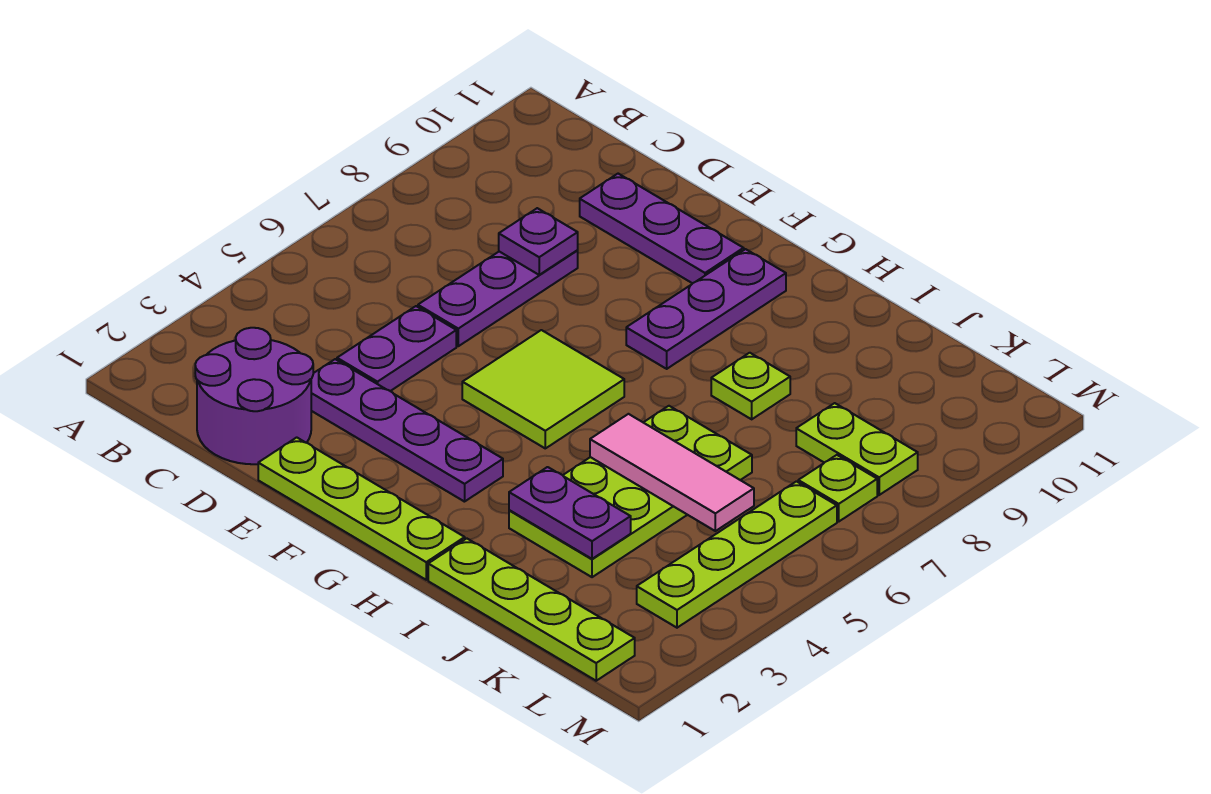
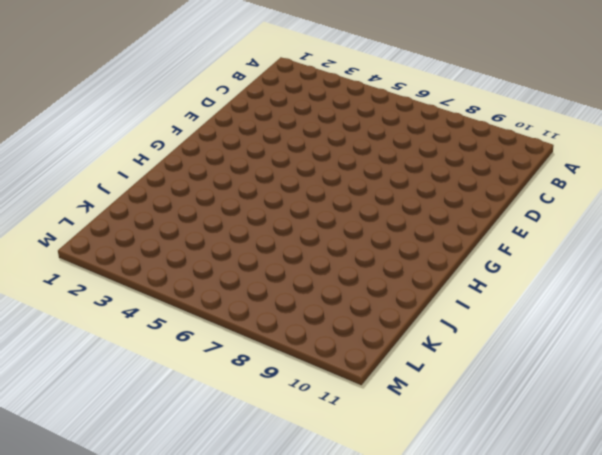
none -> purple 2x2 round brick [195,328,313,464]
none -> purple 1x4 plate [311,359,503,502]
none -> purple 1x2 plate [337,306,456,391]

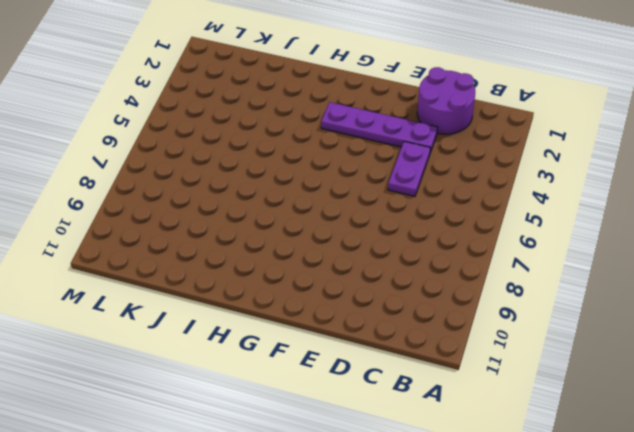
none -> purple 1x3 plate [418,251,578,346]
none -> purple 1x3 plate [580,174,744,283]
none -> lime 1x4 plate [258,437,465,580]

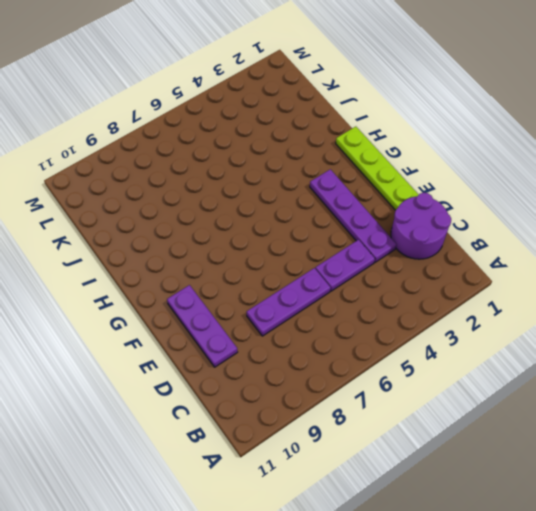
none -> lime 2x2 tile [462,330,624,448]
none -> purple 1x3 plate [626,249,786,369]
none -> lime 1x4 plate [428,538,635,681]

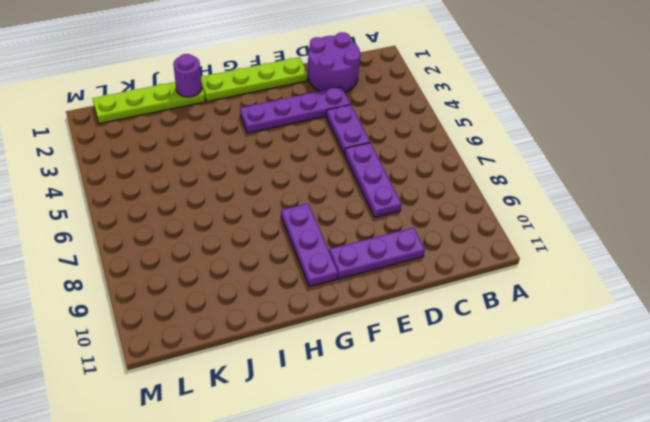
purple 1x1 round brick [173,54,202,97] -> none
none -> lime 2x2 tile [462,330,624,448]
none -> lime 2x4 plate [509,406,752,577]
none -> lime 1x1 plate [711,353,790,419]

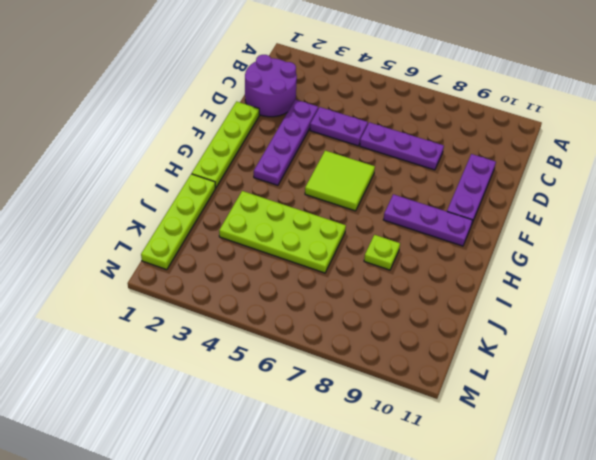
none -> lime 1x2 plate [796,403,918,495]
none -> lime 1x4 plate [637,481,837,628]
none -> lime 1x1 plate [798,455,877,521]

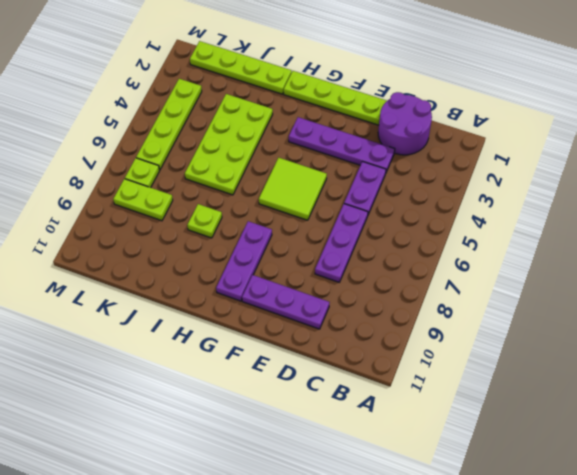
none -> purple 1x1 plate [499,208,578,275]
none -> purple 1x2 plate [509,467,631,559]
none -> pink 1x3 tile [590,414,754,531]

